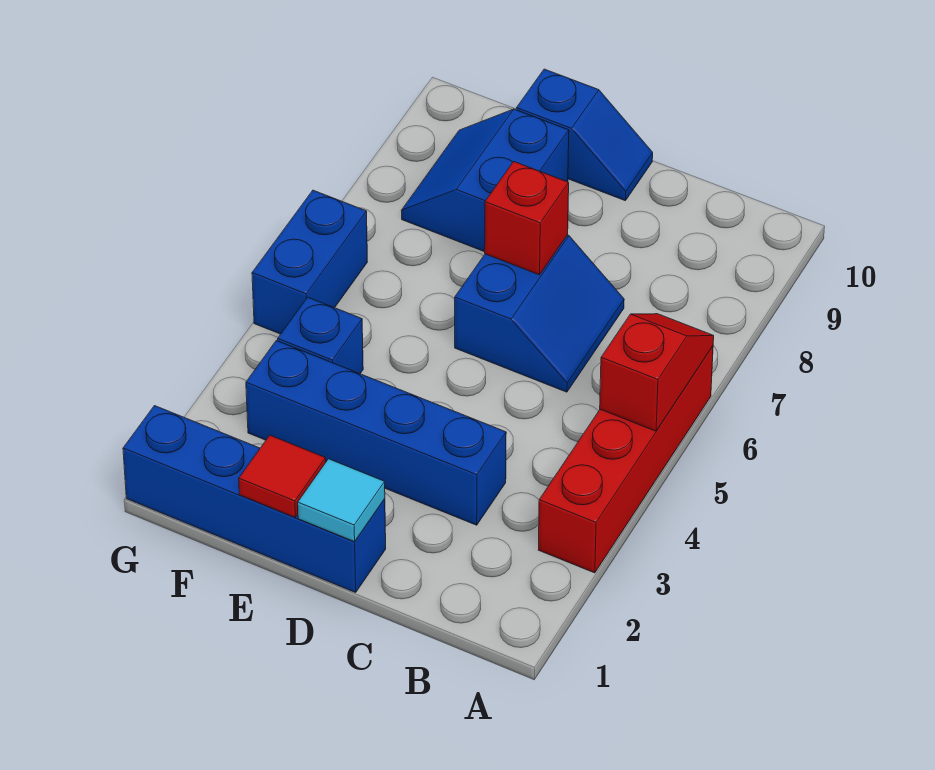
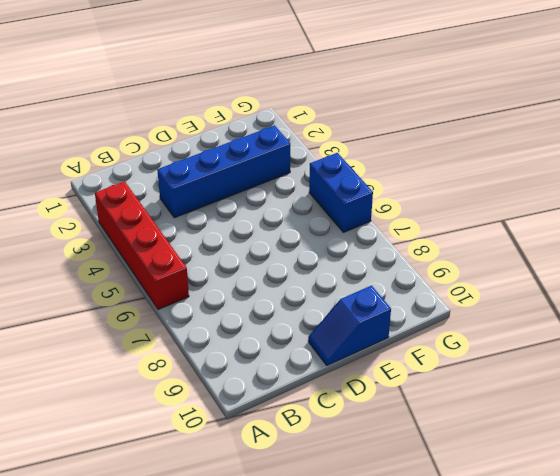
none -> blue 2x2 slope [455,235,624,392]
none -> blue 1x4 brick [123,406,386,592]
none -> blue 2x2 slope [401,109,569,252]

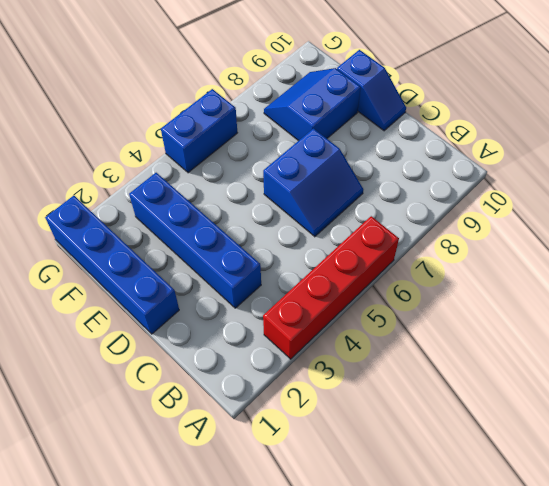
none -> blue 1x1 brick [278,297,363,374]
none -> red 1x2 slope [600,314,714,431]
none -> cyan 1x1 tile [298,459,385,542]

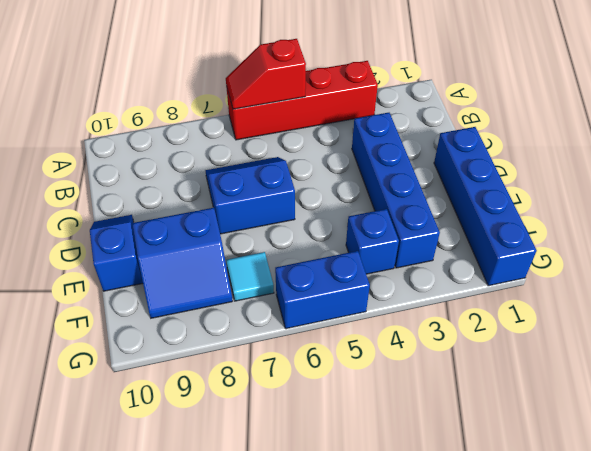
cyan 1x1 tile [226,252,274,301] -> cyan 1x1 tile moved to [298,459,385,542]
none -> red 1x1 brick [485,162,569,275]
none -> red 1x1 tile [239,435,326,517]

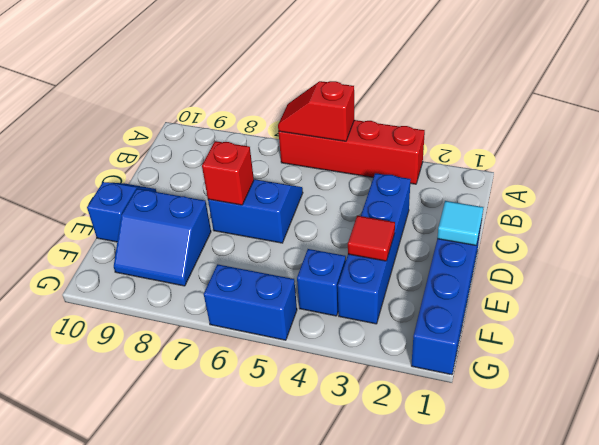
red 1x1 tile [348,216,395,261] -> red 1x1 tile moved to [239,435,326,517]

